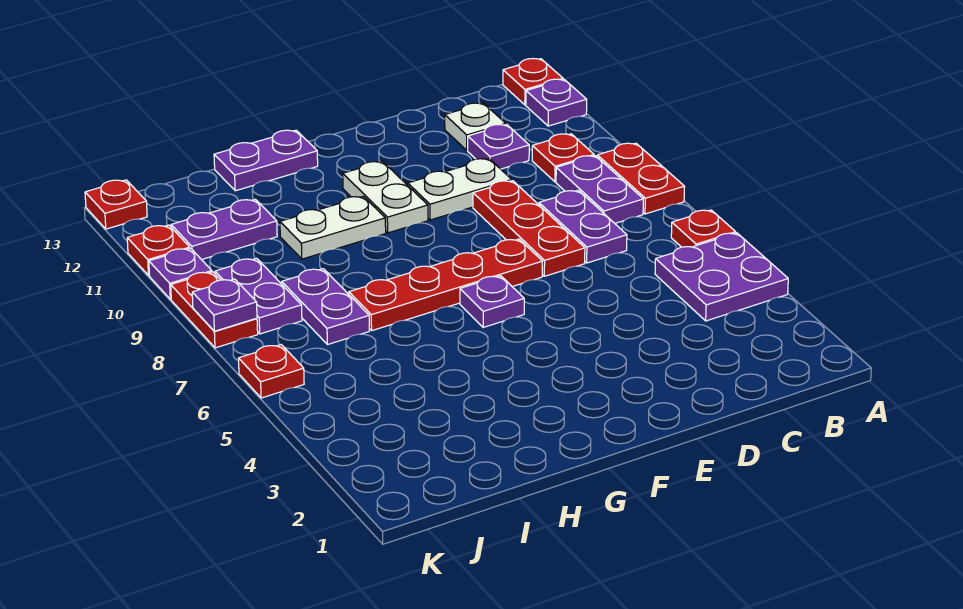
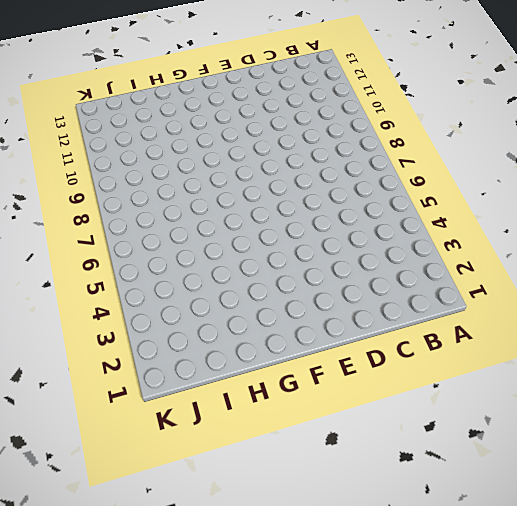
none -> purple 2x2 plate [655,233,788,321]
none -> red 1x1 plate [671,210,736,247]
none -> red 1x2 plate [597,143,685,214]

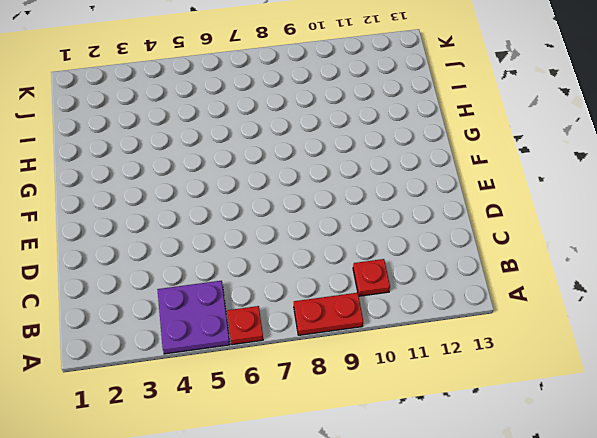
none -> purple 1x1 plate [526,79,587,126]
none -> red 1x1 plate [503,59,563,105]
none -> purple 1x2 plate [556,156,643,223]

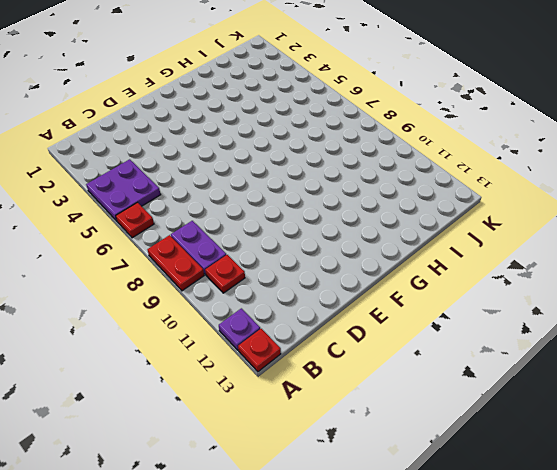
none -> purple 1x2 plate [539,190,627,263]
none -> purple 1x1 plate [468,125,529,169]
none -> white 1x1 plate [445,103,506,150]

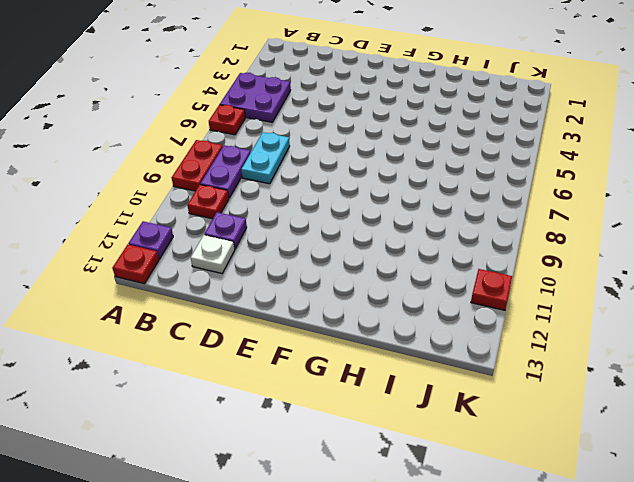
cyan 1x2 plate [241,132,290,184] -> purple 1x2 plate [539,190,627,263]
none -> red 1x3 plate [473,181,585,276]
none -> white 1x2 plate [408,159,512,220]
none -> red 1x4 plate [349,239,543,331]

